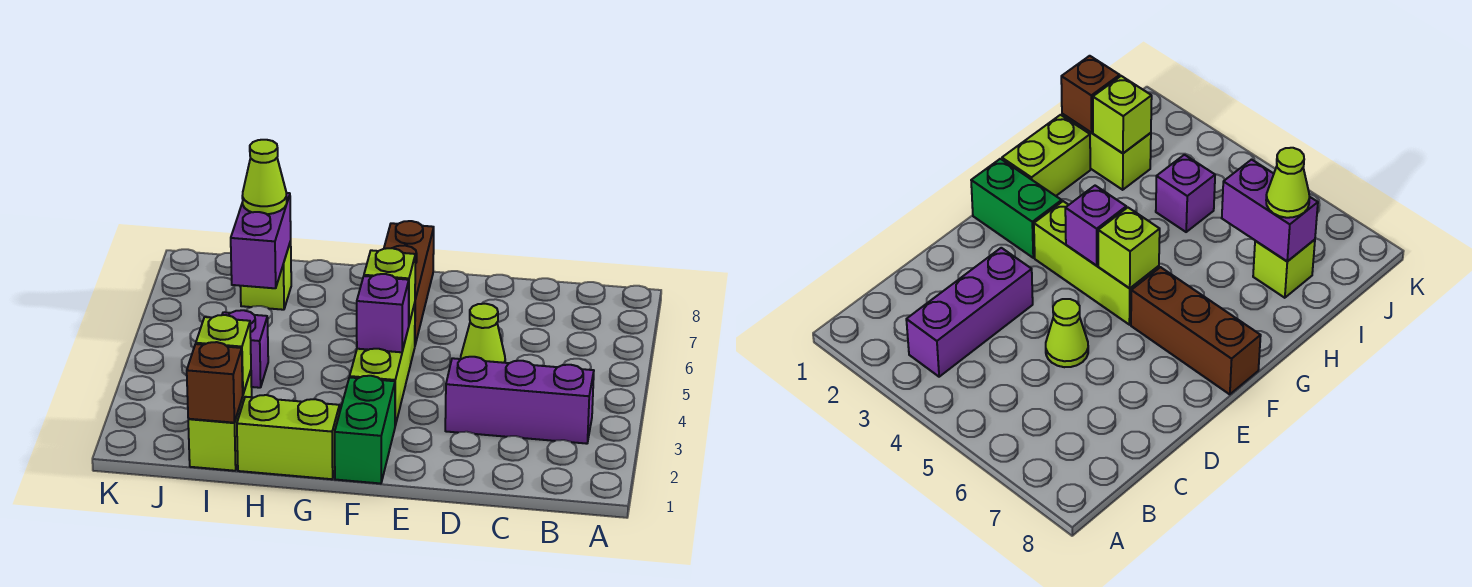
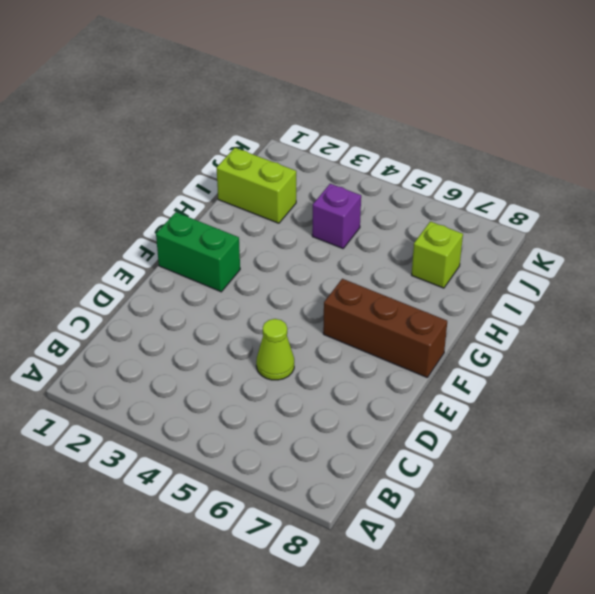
none -> purple 1x3 brick [445,357,594,444]
none -> lime 1x3 brick [350,303,415,425]
none -> lime 1x2 brick [237,395,340,479]

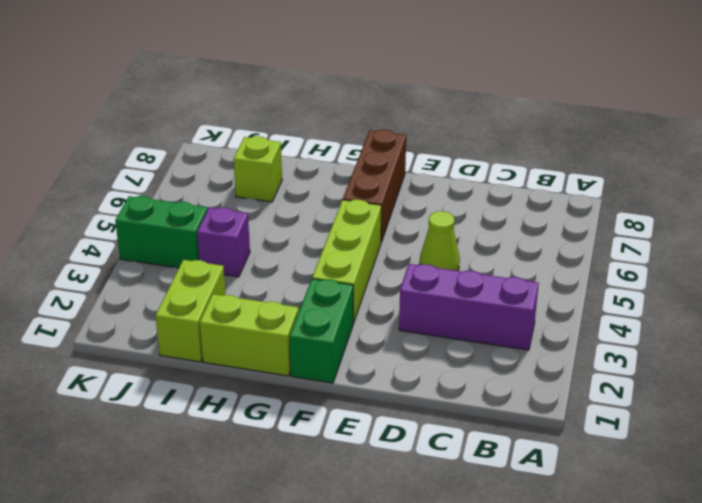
green 1x2 brick [115,196,207,268] -> none
none -> purple 1x1 brick [357,274,409,352]
none -> lime 1x1 brick [364,248,415,323]
none -> brown 1x1 brick [187,342,243,423]

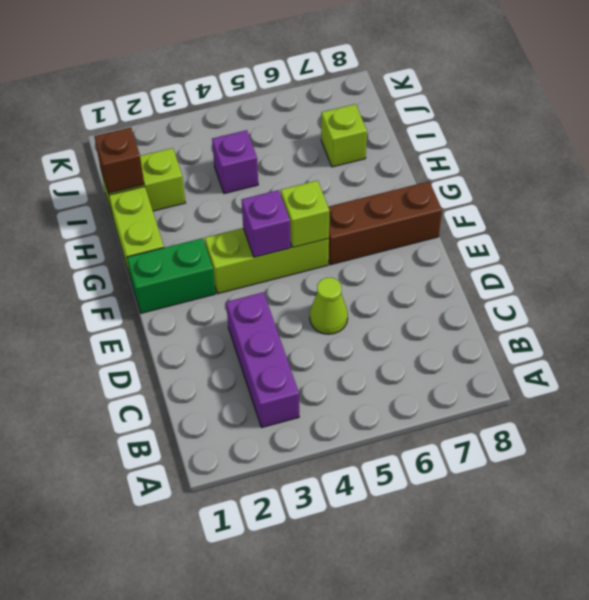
none -> lime 1x1 brick [196,315,251,394]
none -> purple 1x2 brick [231,193,291,288]
none -> lime 1x1 cone [242,140,287,214]

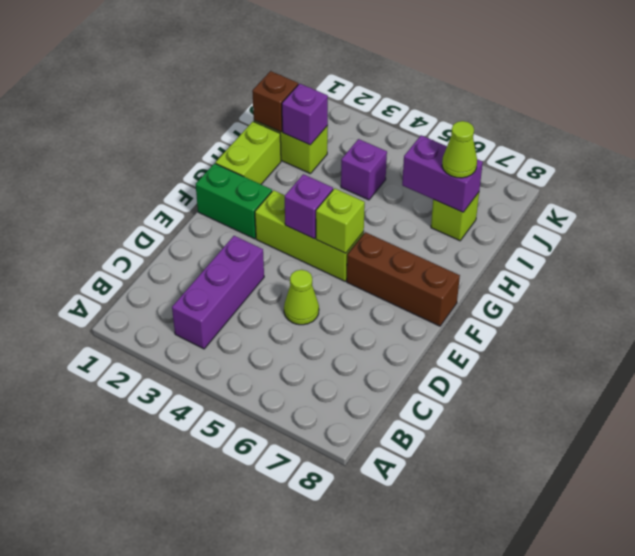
purple 1x1 brick [282,84,328,145] -> lime 1x1 brick [196,315,251,394]

